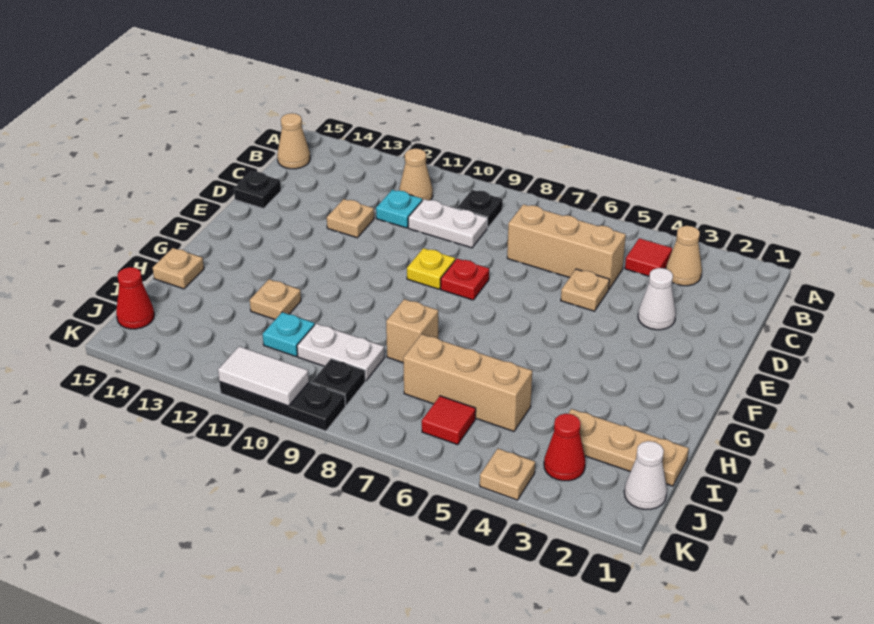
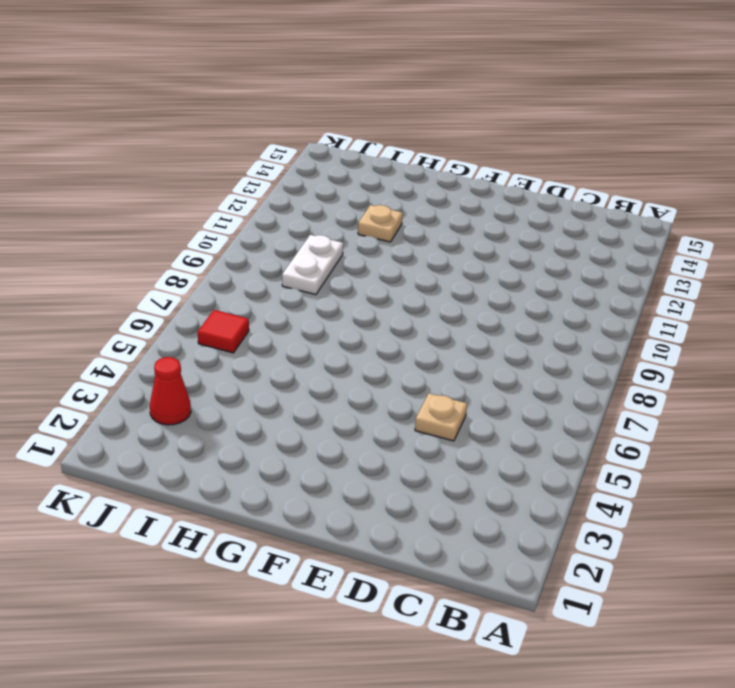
none -> tan 1x1 cone [666,226,702,286]
none -> red 1x1 tile [625,238,672,276]
none -> black 1x1 plate [457,190,503,228]

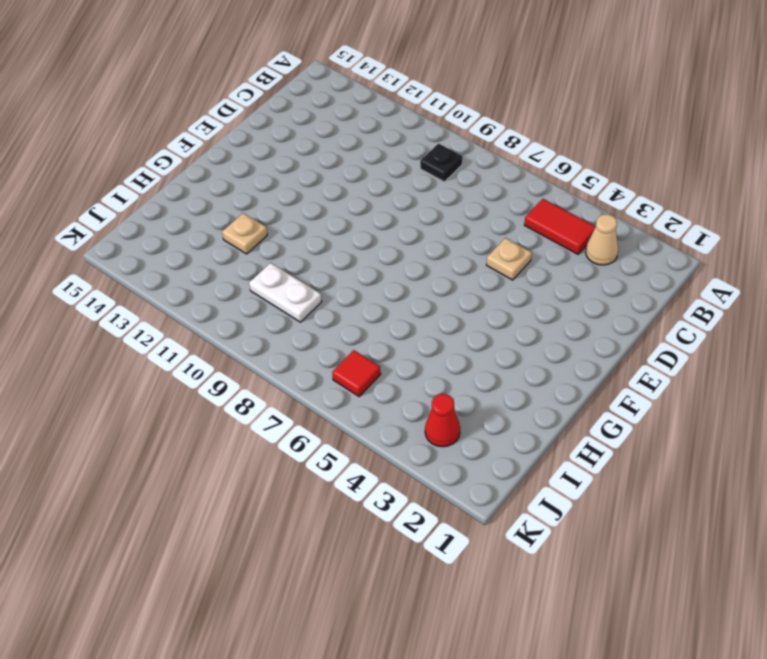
red 1x2 tile [525,199,596,254] -> red 1x1 tile [625,238,672,276]
none -> tan 1x1 cone [399,149,433,201]
none -> tan 1x1 cone [277,113,310,169]
none -> tan 1x3 brick [507,204,626,289]

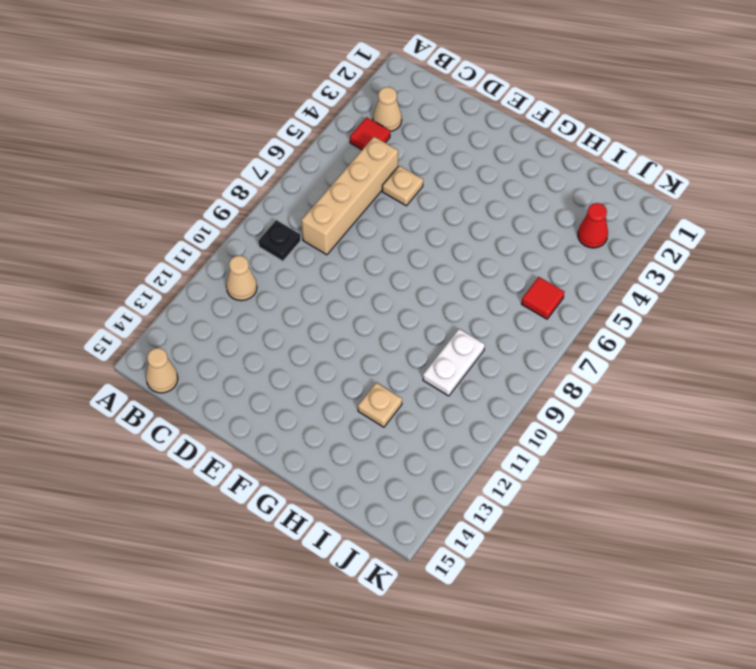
tan 1x4 brick [301,137,398,255] -> tan 1x3 brick [507,204,626,289]
none -> white 1x2 plate [408,199,487,248]
none -> cyan 1x1 plate [376,190,422,228]
none -> white 1x1 cone [638,268,676,330]

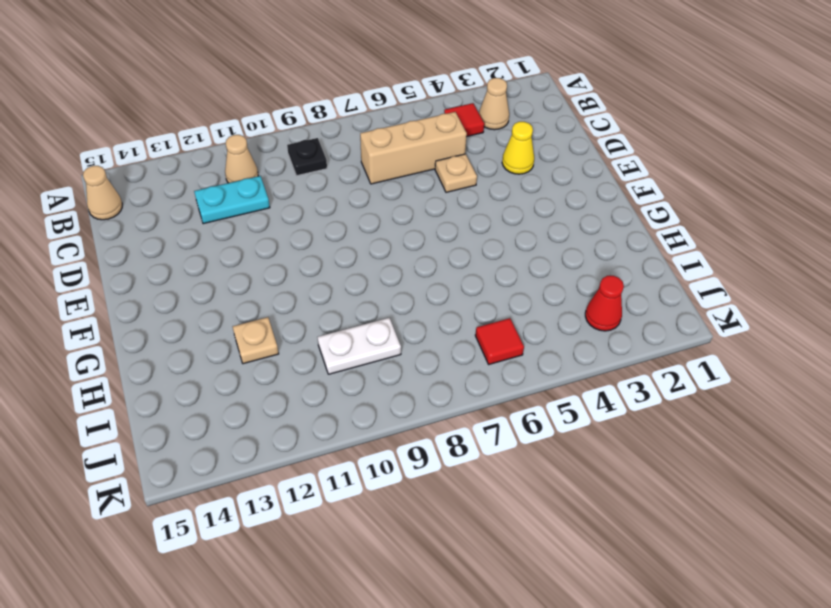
cyan 1x2 plate [194,176,270,224] -> cyan 1x1 plate [376,190,422,228]
yellow 1x1 cone [502,122,534,174] -> white 1x1 cone [638,268,676,330]
none -> white 1x2 plate [408,199,487,248]
none -> tan 1x1 plate [327,199,374,238]
none -> black 1x1 plate [234,171,281,209]

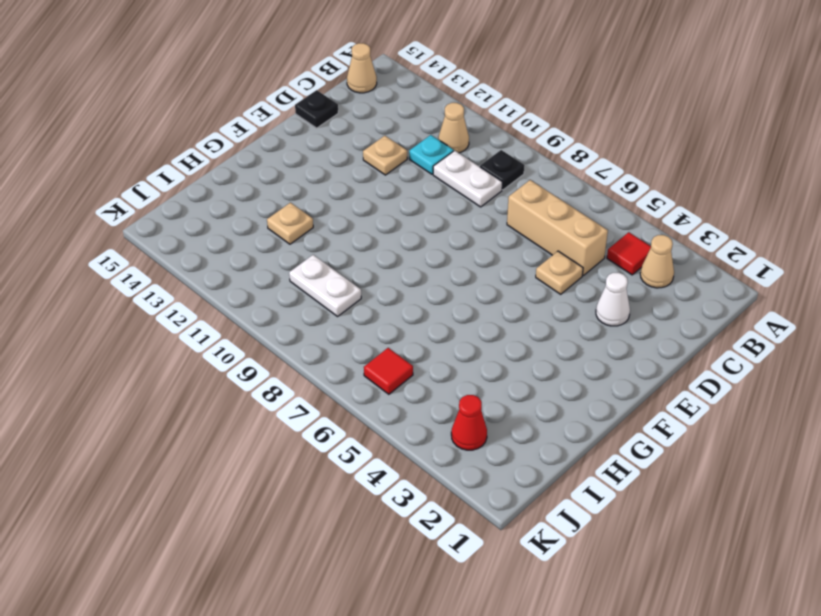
none -> red 1x1 plate [441,259,489,300]
none -> yellow 1x1 plate [407,248,455,289]
none -> tan 1x1 brick [386,299,438,363]

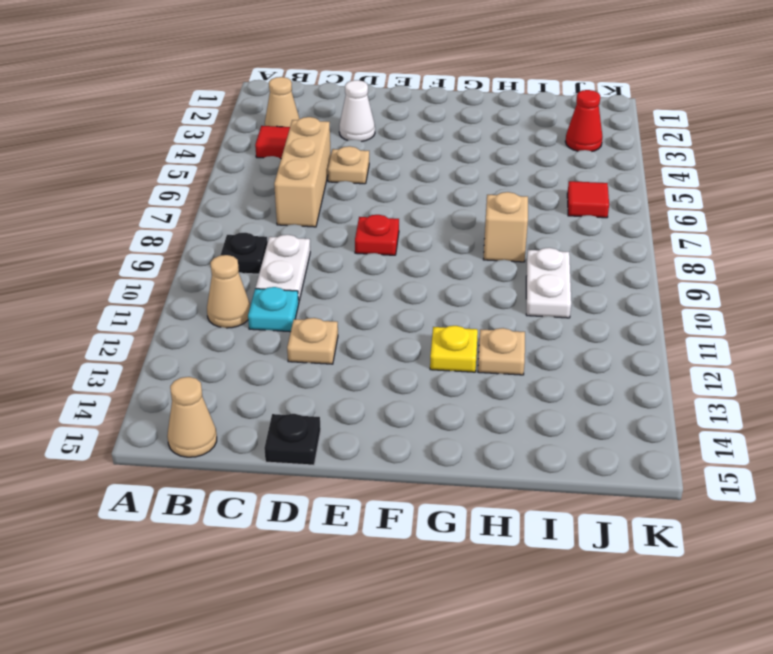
yellow 1x1 plate [430,326,478,372] -> yellow 1x1 plate moved to [407,248,455,289]
none -> tan 1x1 plate [153,248,204,289]
none -> tan 1x3 plate [568,409,689,486]
none -> tan 1x3 brick [403,334,532,431]

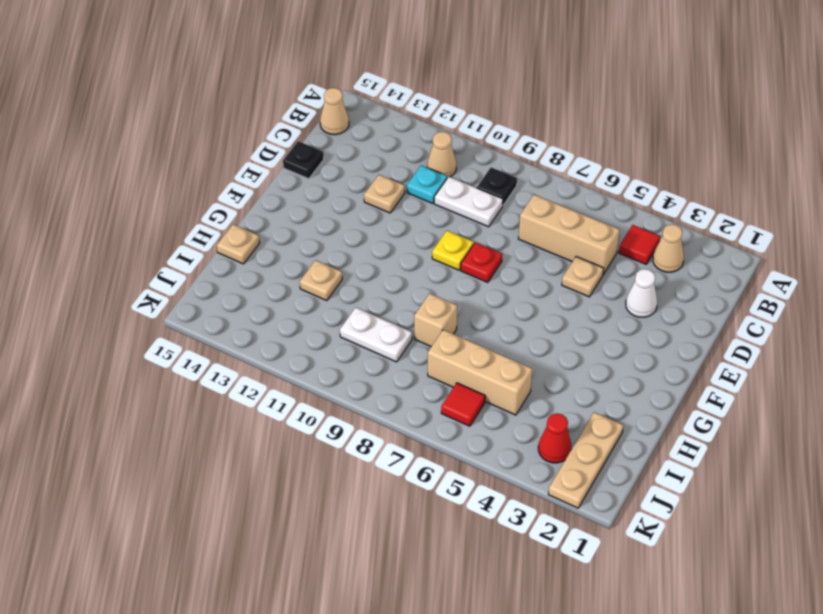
tan 1x3 plate [548,412,623,508] -> tan 1x3 plate turned to [568,409,689,486]
none -> cyan 1x1 plate [263,312,315,356]
none -> white 1x1 cone [624,441,667,509]
none -> black 1x1 plate [312,359,365,405]

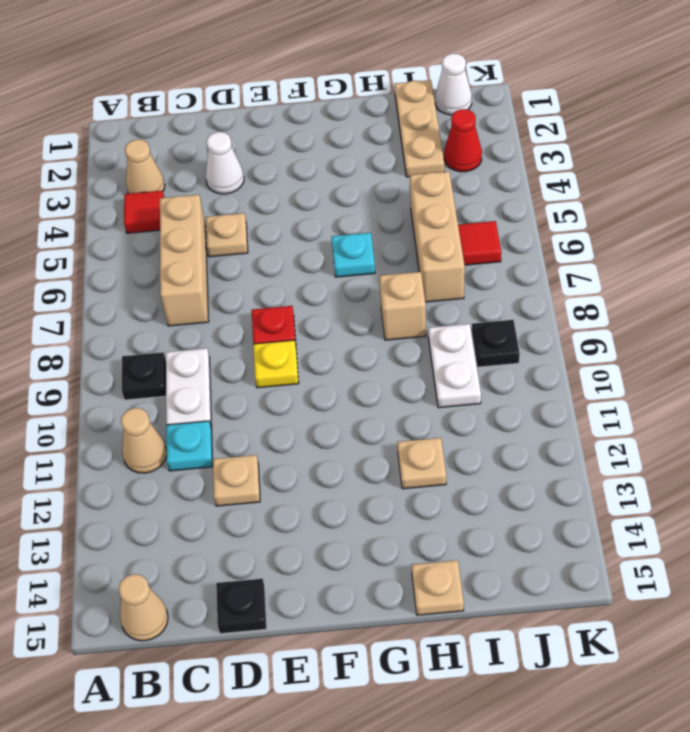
cyan 1x1 plate [332,233,375,277] -> cyan 1x1 plate moved to [263,312,315,356]
none -> red 1x1 cone [116,267,154,329]
none -> tan 1x1 plate [480,449,535,500]
none -> black 1x3 plate [219,382,346,431]

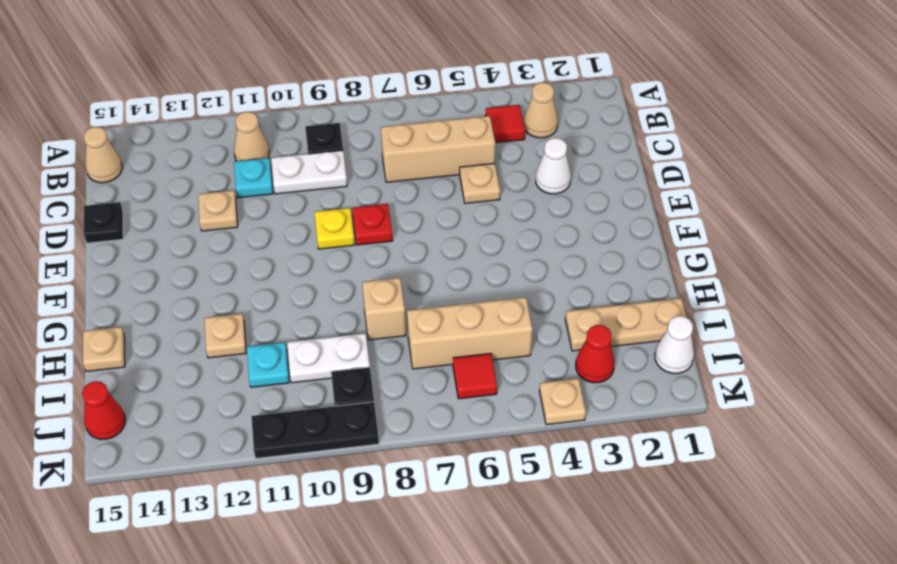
none -> white 1x2 tile [218,346,309,406]

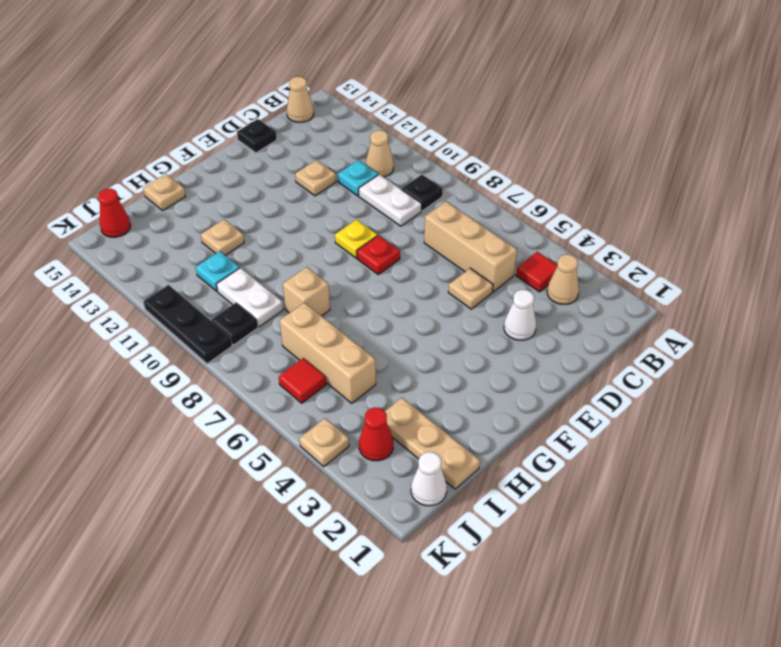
none -> white 1x2 tile [218,346,309,406]

